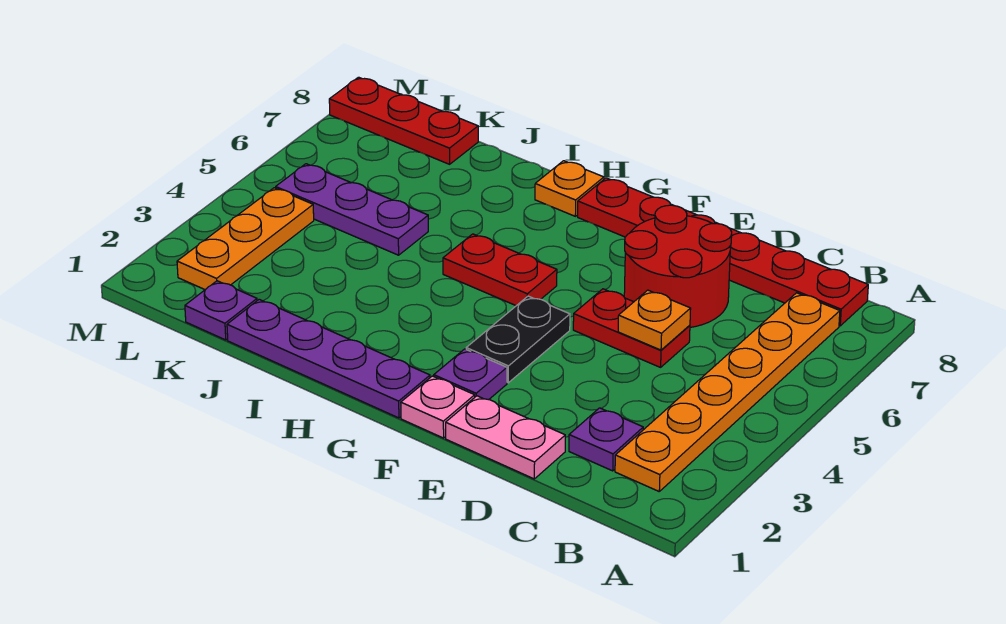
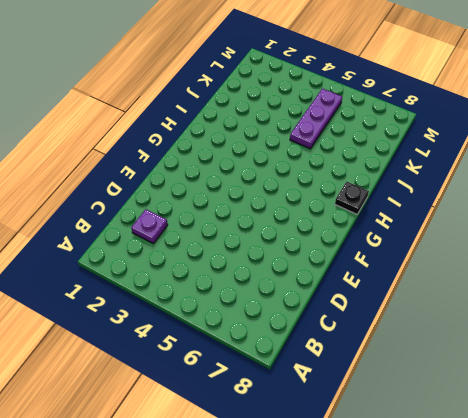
black 1x1 plate [335,182,369,214] -> orange 1x1 plate [535,161,604,216]
none -> orange 1x6 plate [615,293,840,491]
none -> red 1x6 plate [578,178,868,326]
none -> pink 1x2 plate [446,396,565,479]

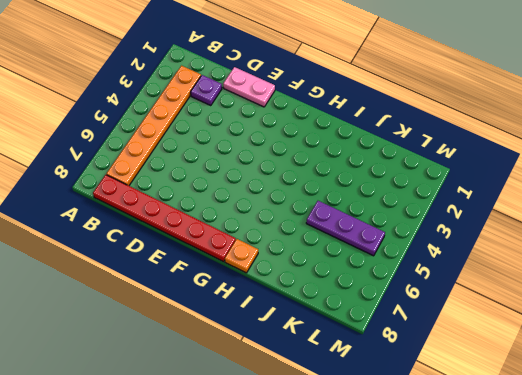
none -> red 1x2 plate [573,289,690,367]
none -> red 2x2 round brick [624,205,732,327]
none -> pink 1x1 plate [401,376,475,438]

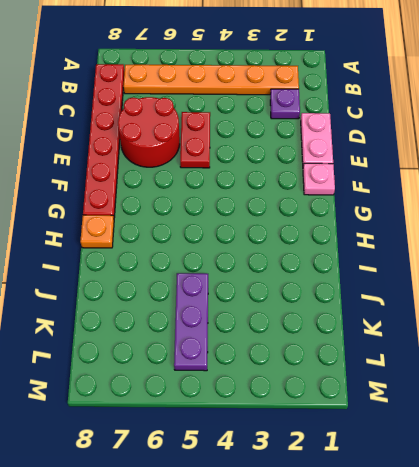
none -> purple 1x1 plate [434,349,507,400]
none -> black 1x2 plate [466,296,570,383]
none -> purple 1x4 plate [227,299,430,418]

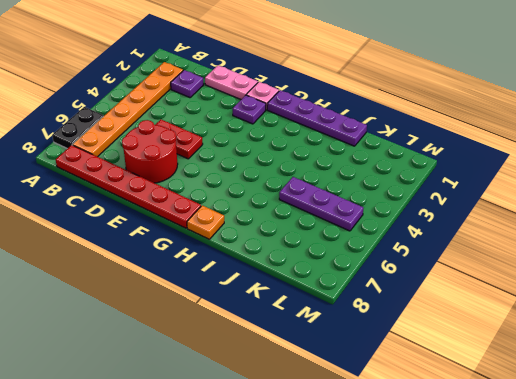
black 1x2 plate [52,107,103,149] -> black 1x2 plate moved to [466,296,570,383]
none -> red 1x2 plate [443,234,557,306]
none -> purple 1x1 plate [185,281,257,340]
none -> red 1x3 plate [329,77,478,164]

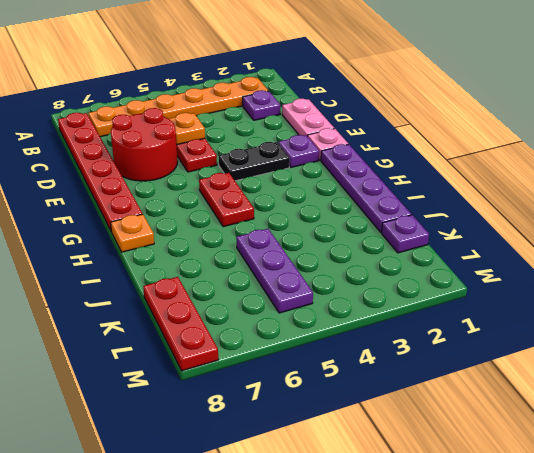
none -> orange 1x3 plate [177,188,314,290]

